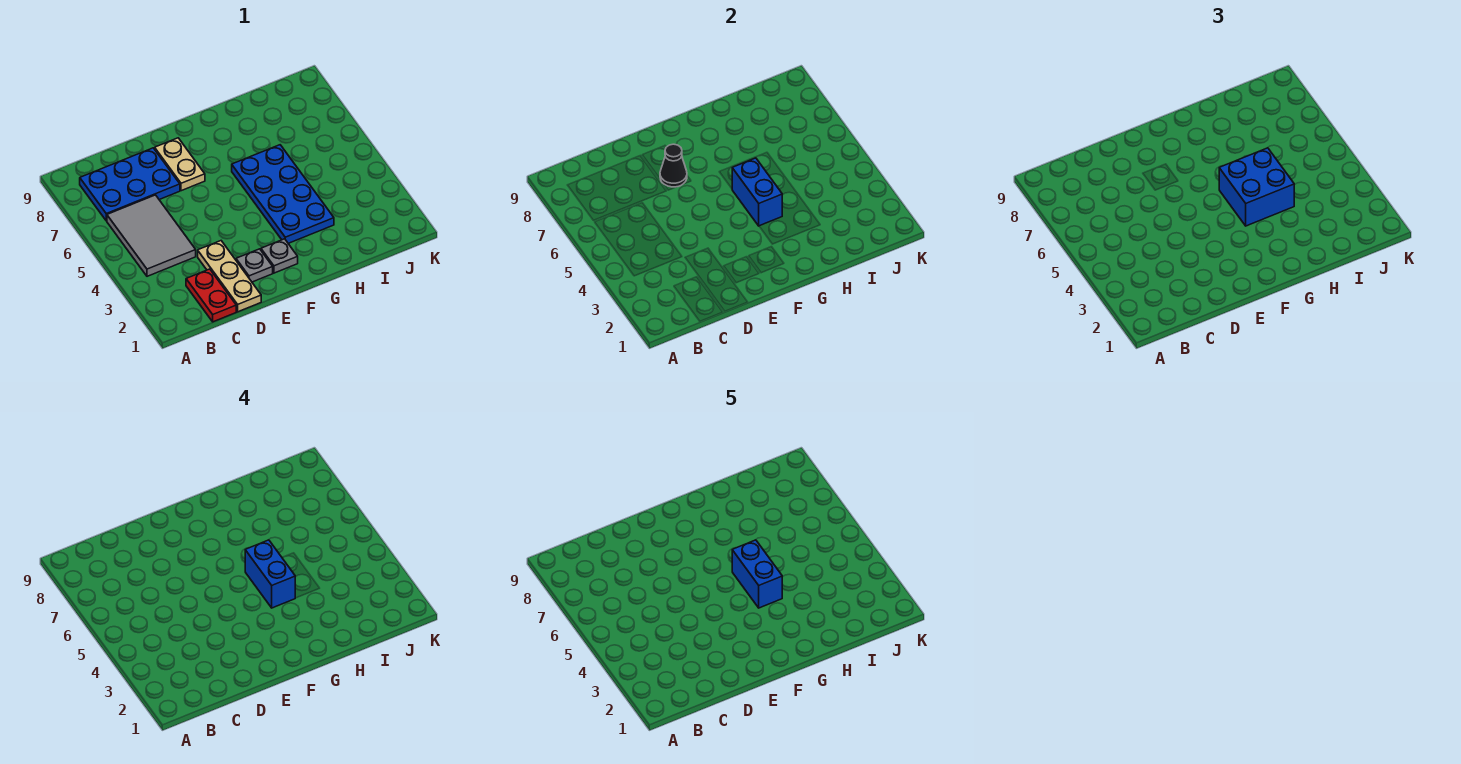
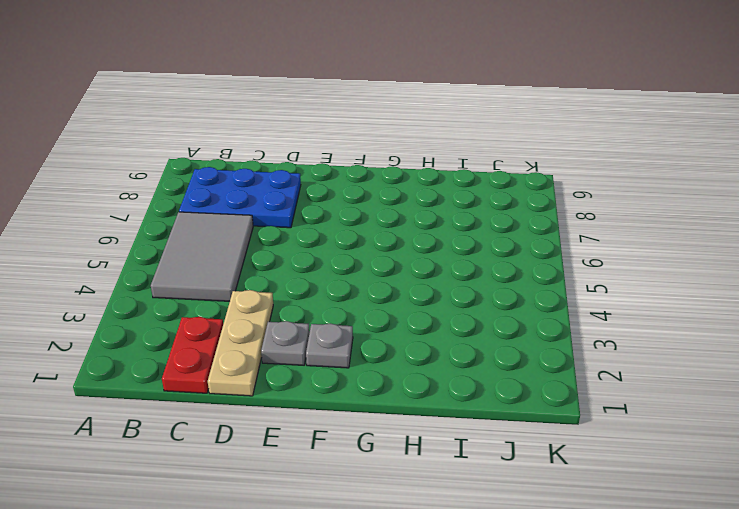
none -> tan 1x2 plate [155,138,205,191]
none -> blue 2x4 plate [232,145,334,243]
none -> black 1x1 cone [660,144,687,187]

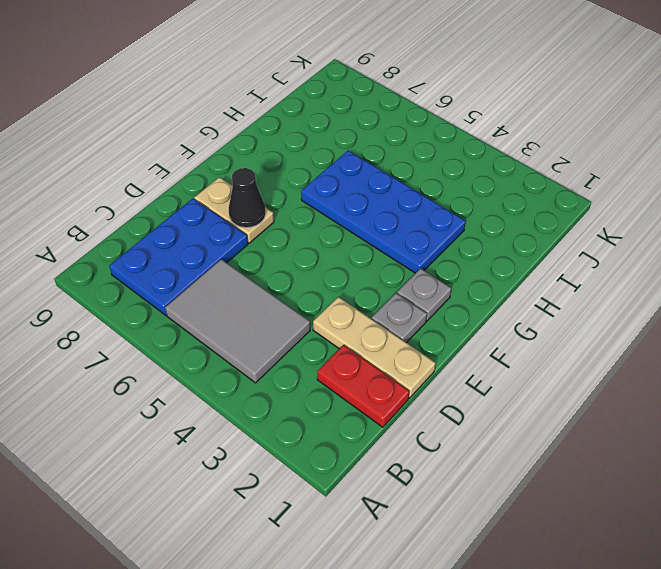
none -> blue 1x2 brick [732,158,782,226]
none -> blue 2x2 brick [1219,148,1294,226]
none -> blue 1x2 brick [245,540,295,608]

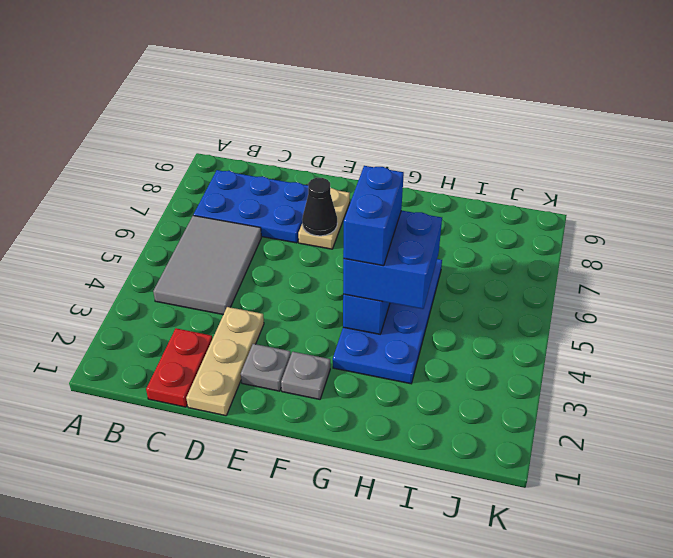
none -> blue 1x2 brick [732,540,782,608]

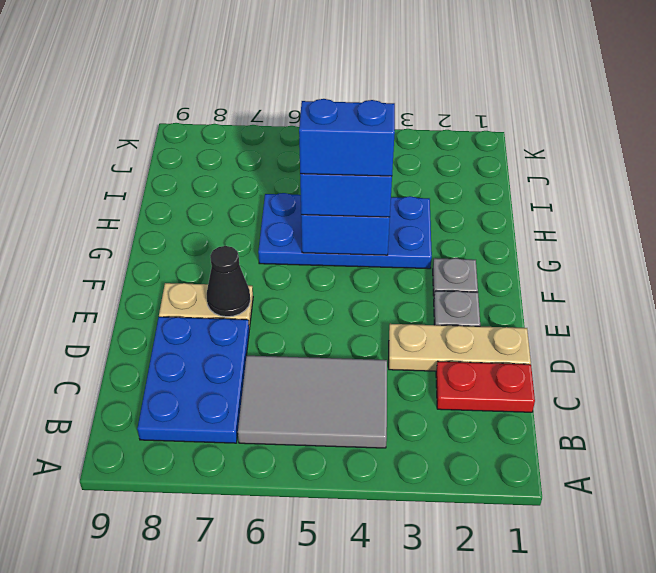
none -> blue 1x2 brick [732,540,782,608]

